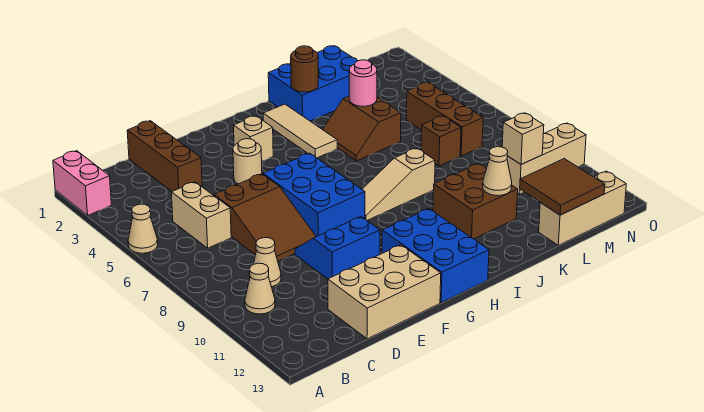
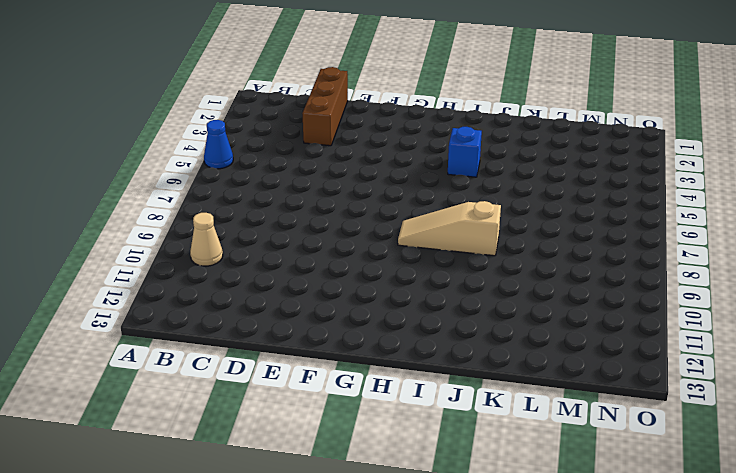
blue 1x1 cone [204,120,233,169] -> tan 1x1 cone [128,204,158,253]
blue 1x1 brick [448,127,482,177] -> tan 1x3 tile [263,104,337,158]
none -> pink 1x2 brick [53,151,111,215]
none -> tan 1x2 brick [171,182,231,248]
none -> tan 1x1 cone [254,238,281,287]

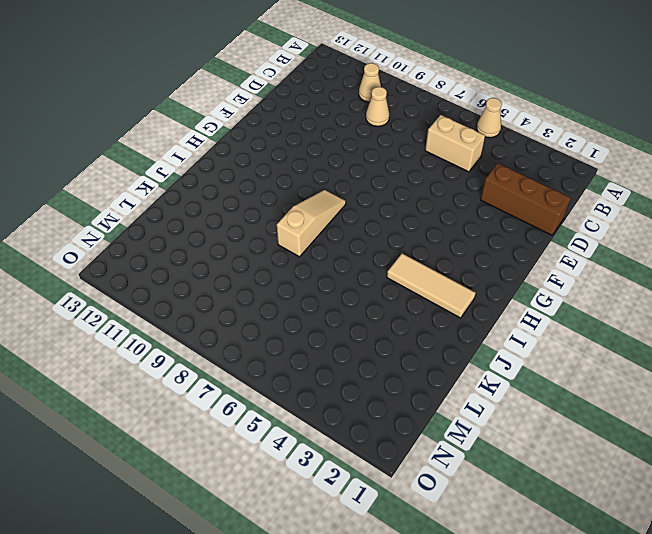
none -> pink 1x2 brick [53,151,111,215]
none -> brown 2x3 slope [214,174,316,261]
none -> tan 2x3 brick [328,245,441,339]

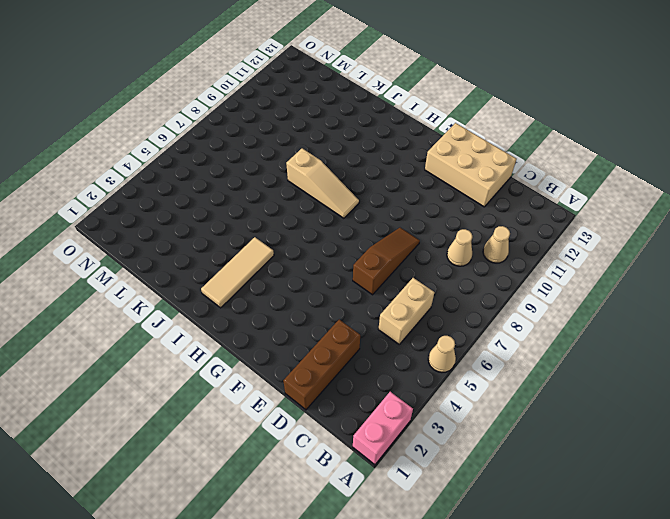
brown 1x3 slope [353,228,420,295] -> brown 2x3 slope [214,174,316,261]
none -> blue 2x2 slope [295,217,380,279]
none -> tan 1x1 round brick [233,139,262,184]
none -> blue 2x3 brick [263,153,365,237]

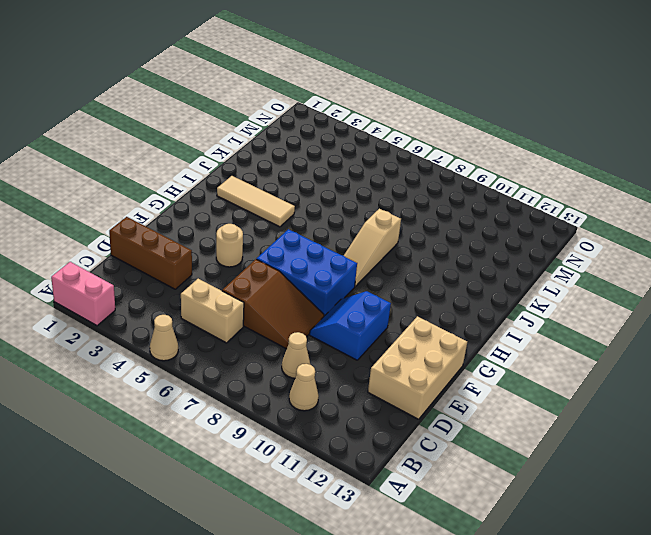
none -> tan 1x1 brick [234,116,273,161]
none -> blue 2x3 brick [382,209,489,303]
none -> blue 2x3 brick [268,46,358,121]

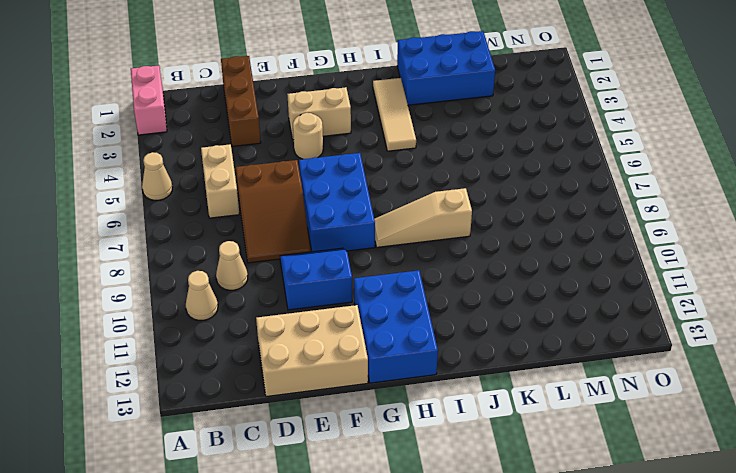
tan 1x2 brick [287,87,351,140] -> tan 1x1 brick [234,116,273,161]
none -> brown 2x2 slope [323,96,401,161]
none -> brown 2x2 brick [433,164,518,239]
none -> brown 1x1 brick [421,116,461,166]

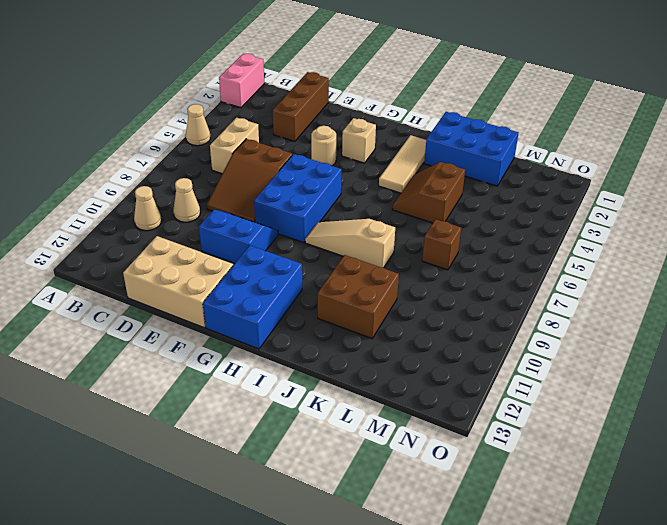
none -> tan 1x3 brick [539,171,626,245]
none -> brown 1x3 brick [406,82,483,156]
none -> tan 1x3 brick [507,123,586,194]

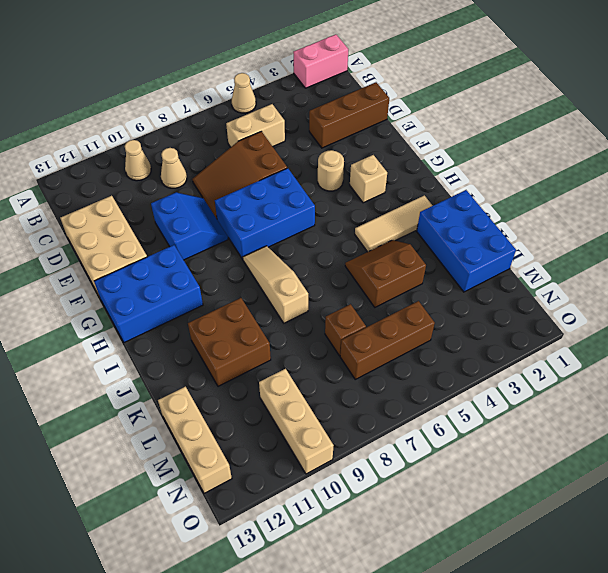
none -> brown 1x1 round brick [291,46,318,92]
none -> pink 1x1 round brick [349,60,377,106]
none -> tan 1x1 cone [483,147,512,196]

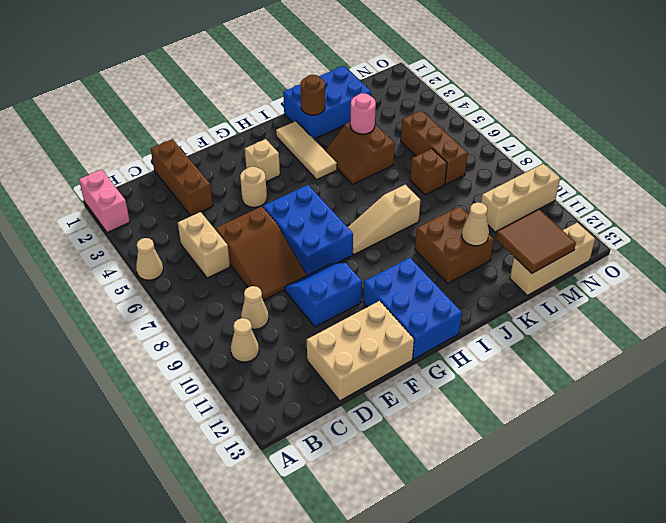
none -> tan 1x1 brick [502,113,544,165]

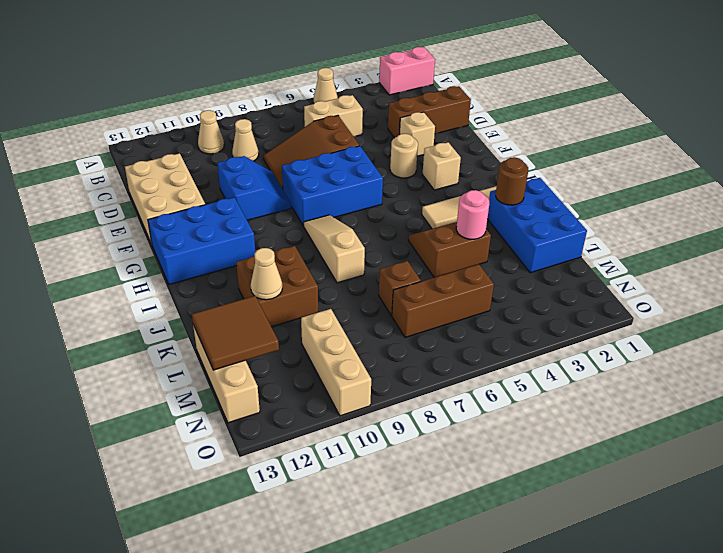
tan 1x1 brick [399,112,435,156] -> tan 1x1 brick moved to [502,113,544,165]

